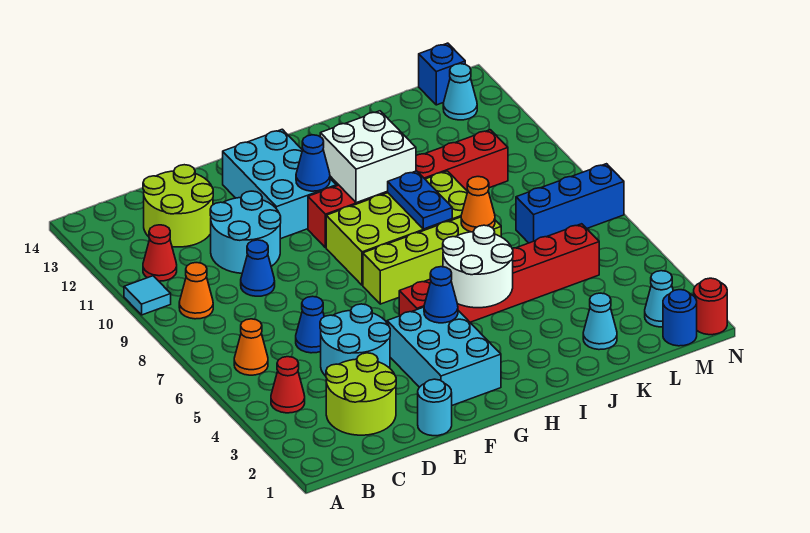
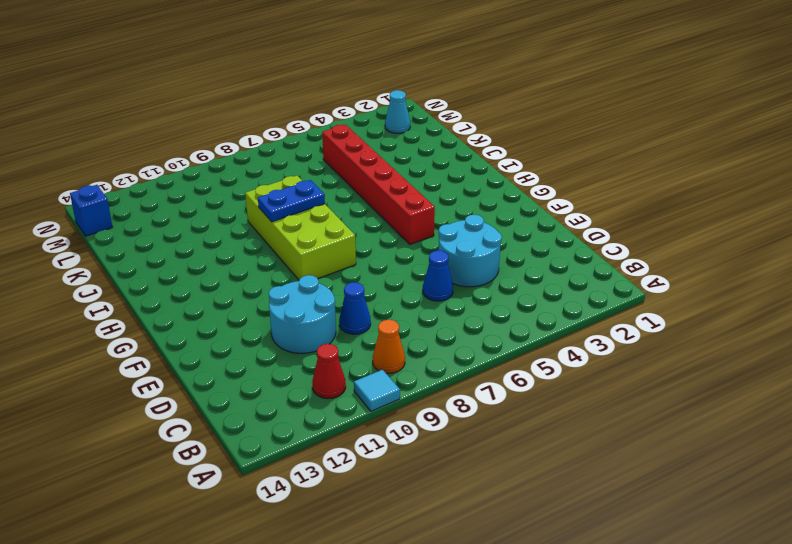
none -> red 1x1 cone [271,357,305,413]
none -> orange 1x1 cone [234,319,268,375]
none -> lime 2x2 round brick [326,353,396,435]
none -> lime 2x2 round brick [143,165,213,247]

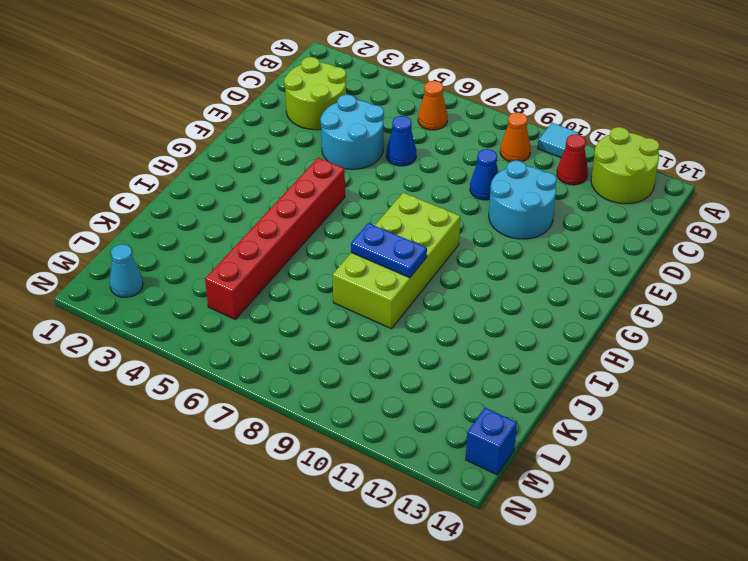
lime 2x2 round brick [591,127,659,204] -> lime 2x2 round brick moved to [143,165,213,247]
none -> red 1x1 cone [271,357,305,413]
none -> cyan 1x1 round brick [418,379,452,436]
none -> cyan 2x3 brick [387,307,501,405]
none -> cyan 2x3 brick [223,129,336,239]

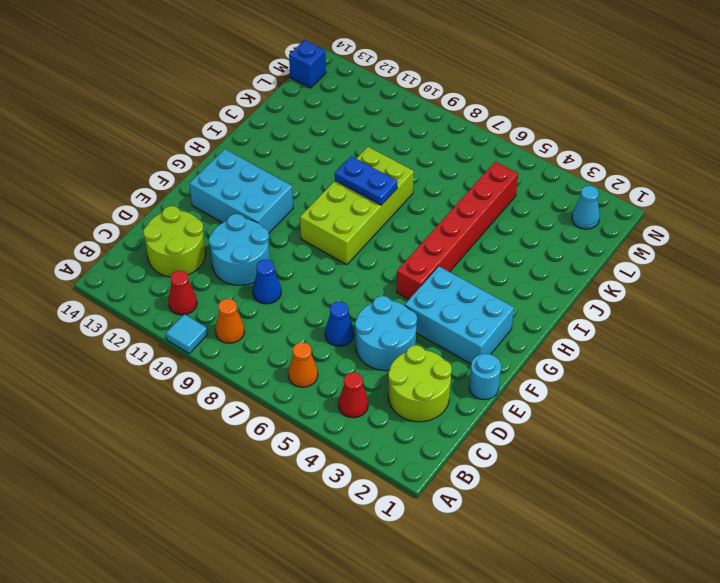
none -> lime 1x4 brick [363,217,501,304]
none -> red 1x6 brick [308,130,508,248]
none -> cyan 1x1 cone [583,293,617,350]
none -> blue 1x3 brick [516,164,624,243]

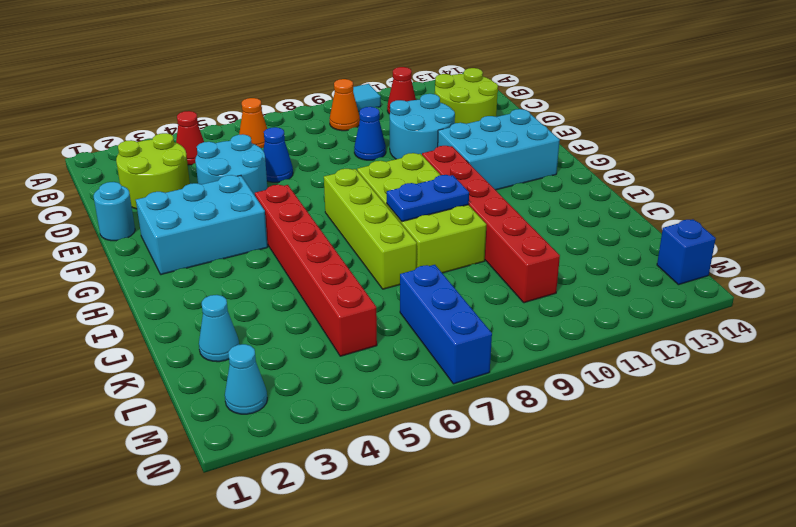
none -> blue 1x1 round brick [663,290,697,346]
none -> cyan 1x1 cone [443,64,477,120]
none -> red 1x1 round brick [694,278,727,335]
none -> blue 1x1 cone [424,267,458,323]

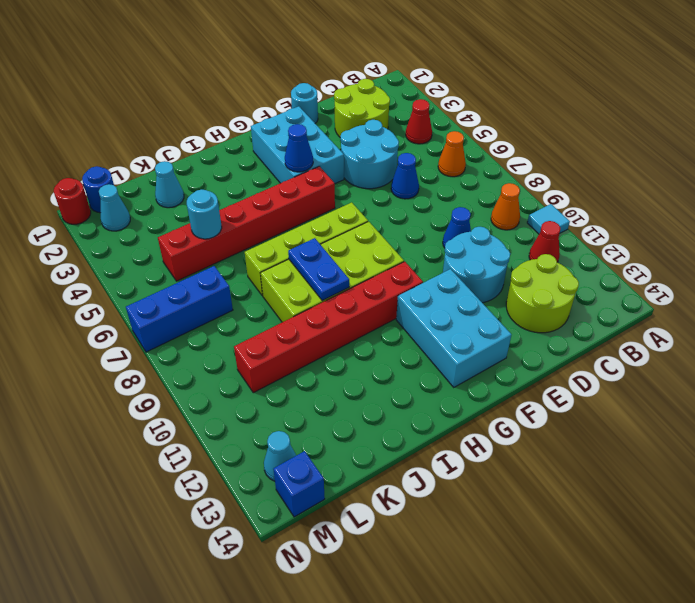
cyan 1x1 round brick [187,189,222,239] -> none
none -> blue 1x1 cone [296,135,330,191]
none -> white 2x2 round brick [443,225,513,308]
none -> white 2x2 brick [320,111,416,203]
none -> orange 1x1 cone [461,177,495,232]

